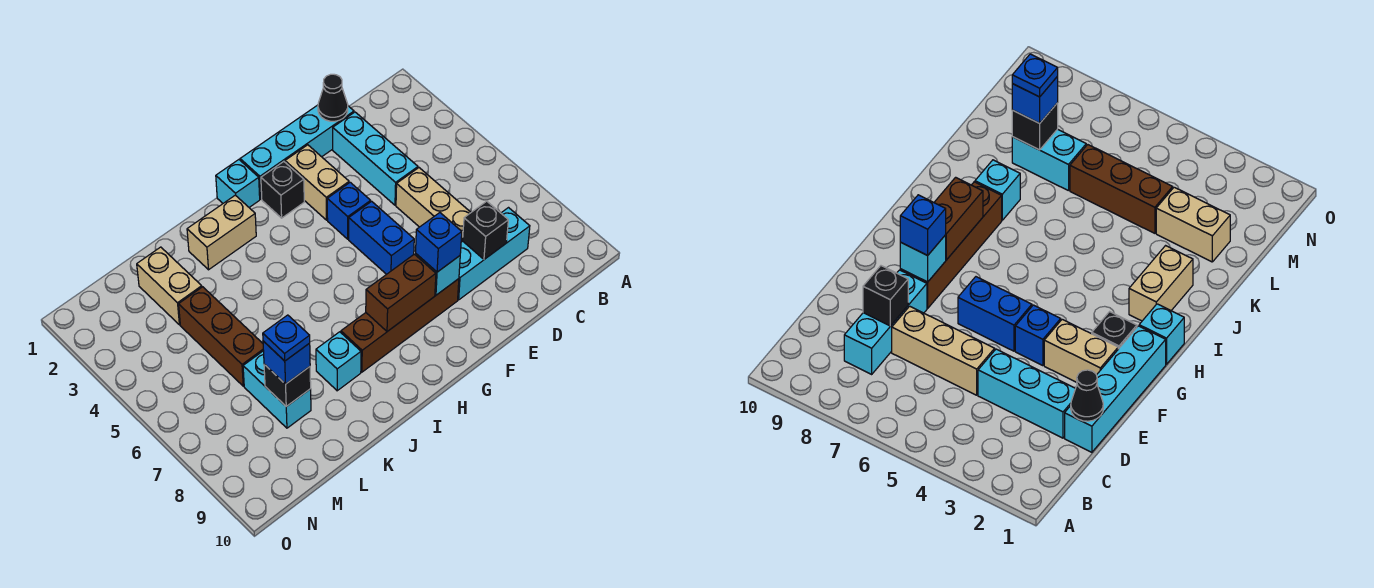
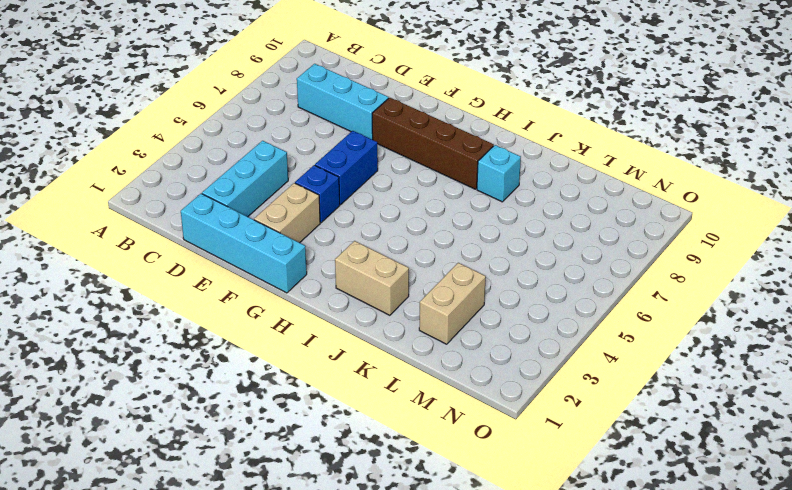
none -> tan 1x3 brick [396,168,471,242]
none -> black 1x1 brick [261,162,304,218]
none -> cyan 1x1 brick [216,160,260,207]

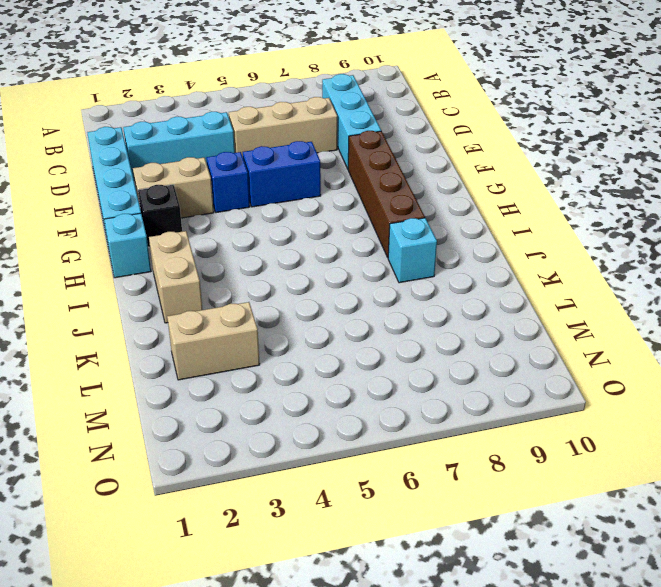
none -> brown 1x3 brick [179,287,264,386]
none -> cyan 1x2 brick [243,351,311,428]
none -> black 1x1 cone [318,74,348,121]

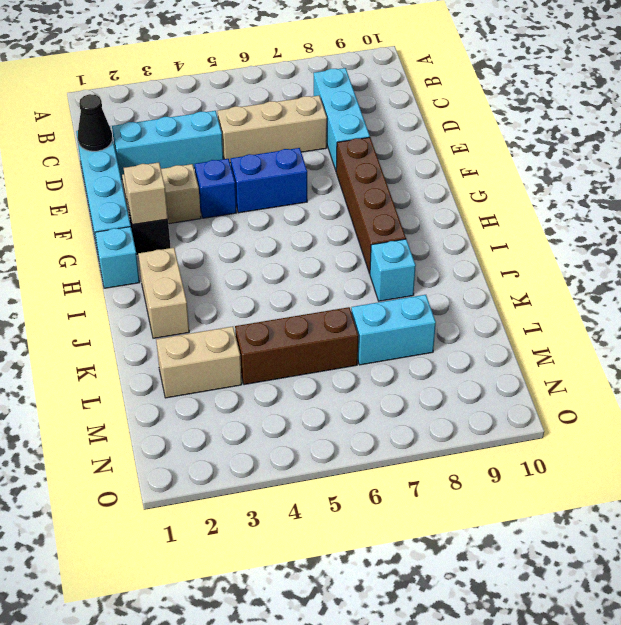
tan 1x1 brick [124,162,168,225] -> none
none -> black 1x1 brick [463,201,508,259]
none -> cyan 1x1 brick [415,254,460,295]
none -> brown 1x2 brick [366,254,436,332]

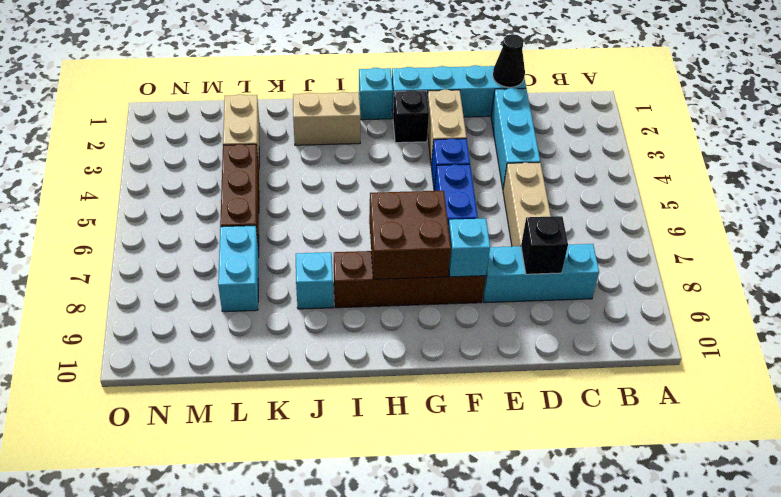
brown 2x2 brick [369,191,451,279] -> brown 1x2 brick [366,254,436,332]
none -> black 1x1 brick [264,364,311,406]
none -> blue 1x1 brick [416,213,462,272]
none -> blue 1x1 brick [263,341,310,384]

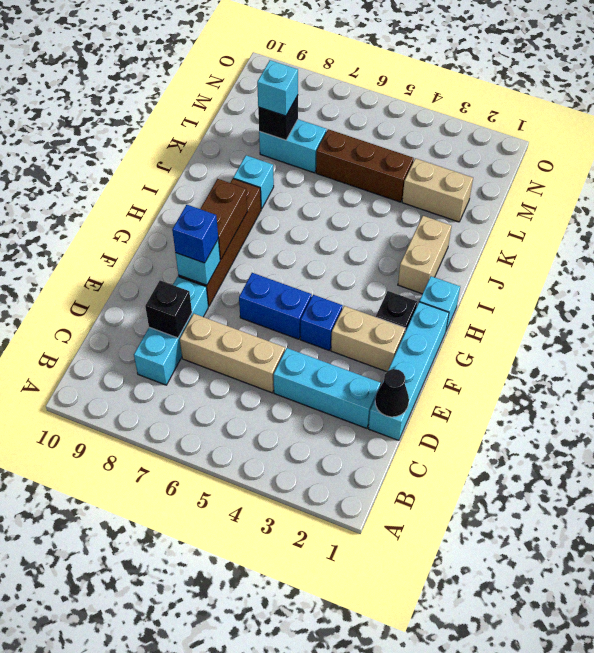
cyan 1x1 brick [257,60,298,116] -> blue 1x1 brick [263,341,310,384]
none -> blue 1x1 plate [263,315,310,361]

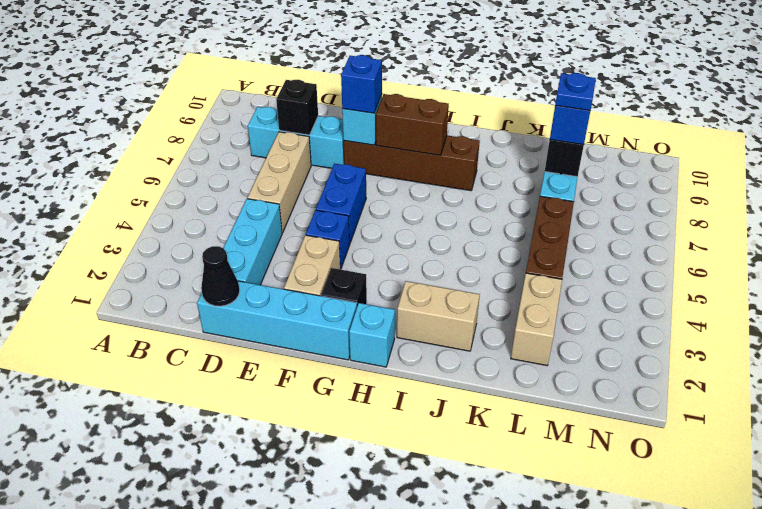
none -> cyan 1x1 brick [316,332,361,391]

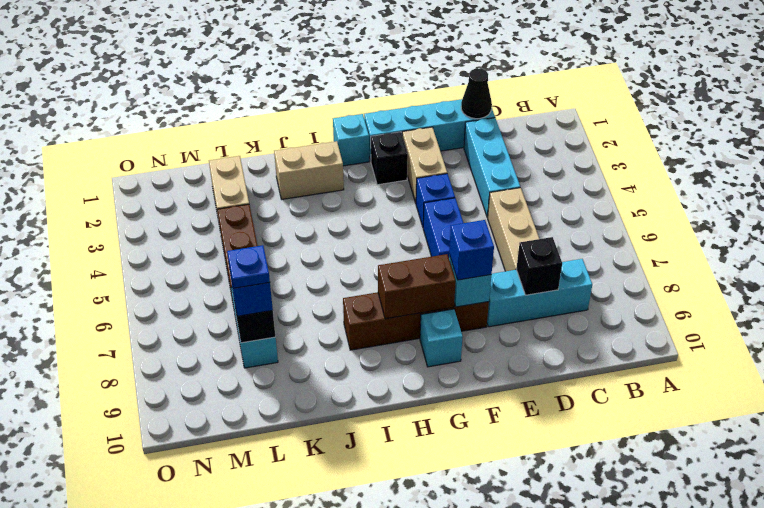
cyan 1x1 brick [420,309,463,367] -> cyan 1x1 brick moved to [316,332,361,391]

